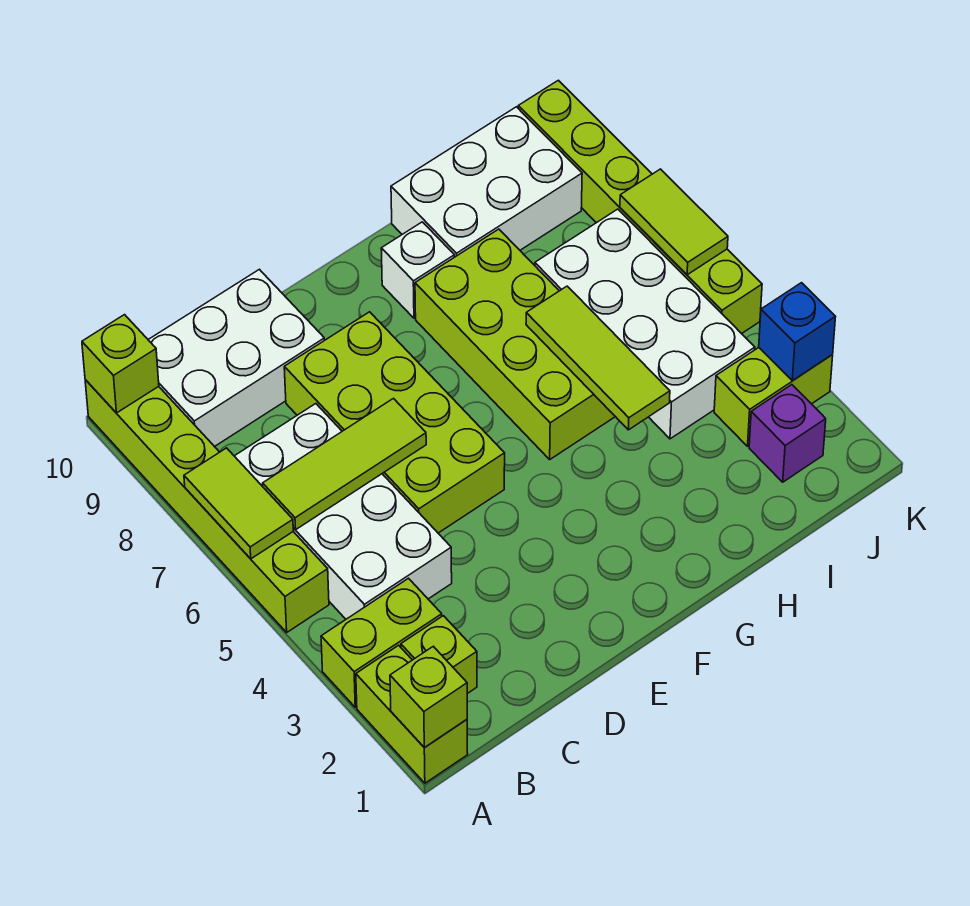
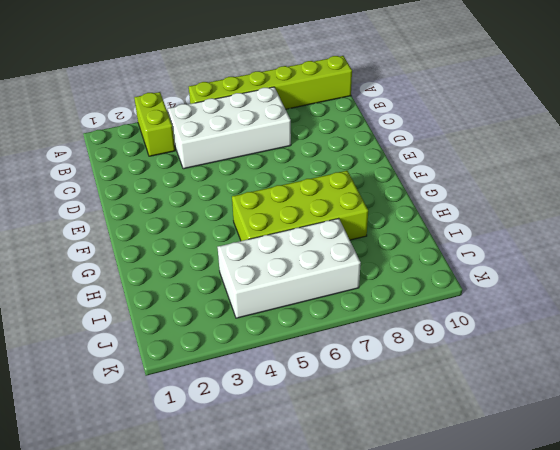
none -> lime 1x2 brick [356,645,468,783]
none -> lime 1x1 brick [401,616,477,694]
none -> white 2x3 brick [148,269,325,447]

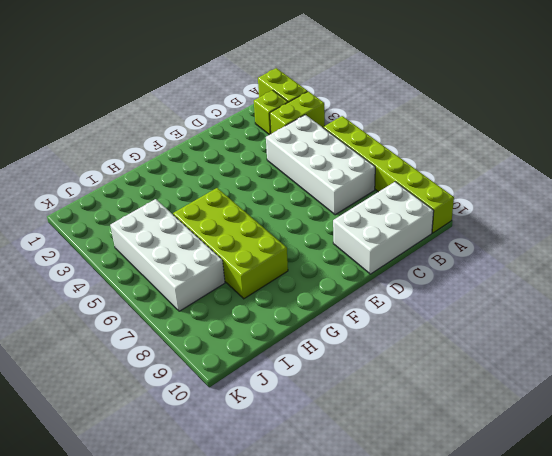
none -> lime 2x4 brick [284,312,505,533]
none -> white 1x1 brick [381,222,454,318]
none -> white 2x3 brick [391,107,582,257]

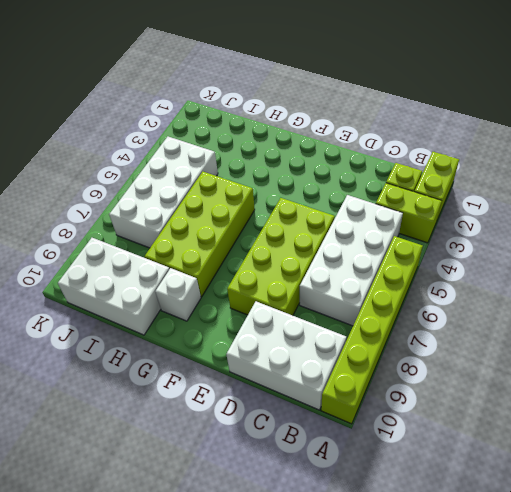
none -> purple 1x1 brick [749,385,826,482]
none -> lime 1x2 brick [714,348,833,446]
none -> lime 1x6 brick [518,80,762,334]

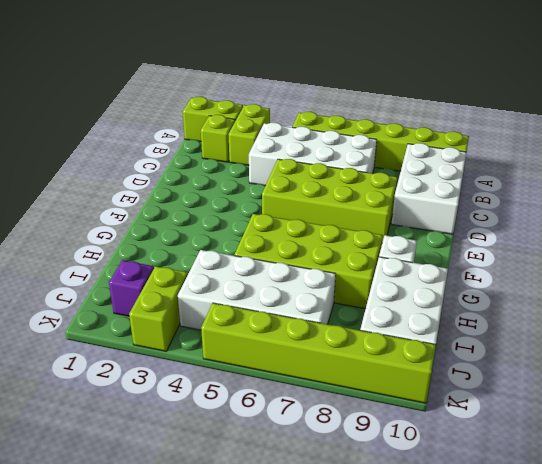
none -> lime 1x1 brick [390,646,467,748]
none -> lime 1x2 tile [184,448,293,559]
none -> lime 1x1 brick [82,315,159,413]

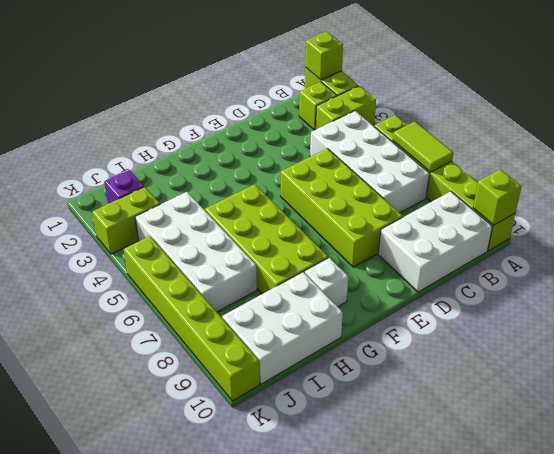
none -> lime 1x3 tile [263,399,426,530]
none -> lime 1x3 tile [526,286,670,430]
none -> blue 1x1 brick [759,283,835,381]

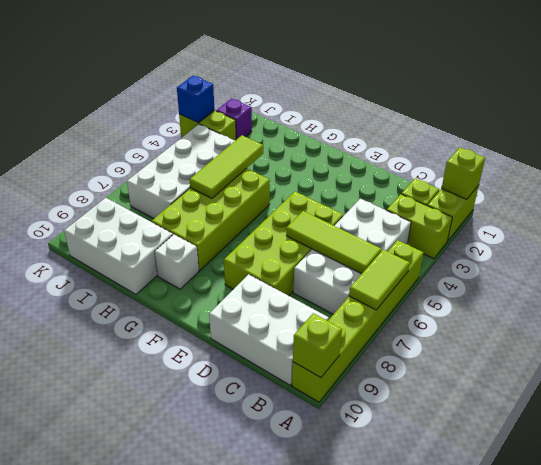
none -> lime 1x6 brick [518,80,762,334]
none -> lime 1x2 tile [620,169,728,275]

